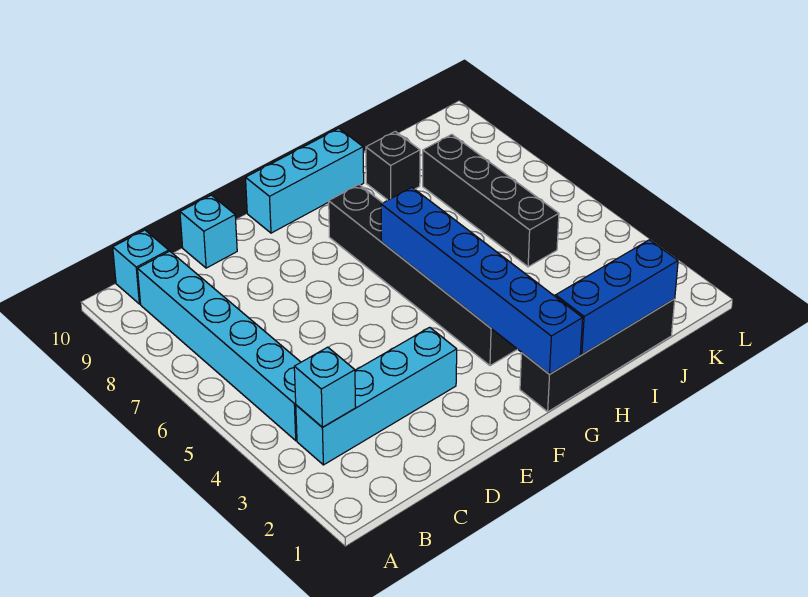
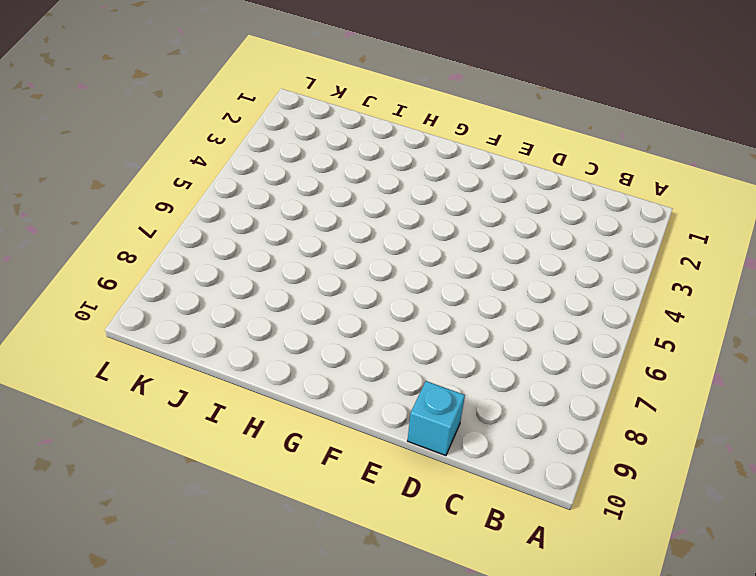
none -> cyan 1x4 brick [296,327,457,465]
none -> cyan 1x6 brick [138,251,301,441]
none -> cyan 1x1 brick [113,230,169,304]

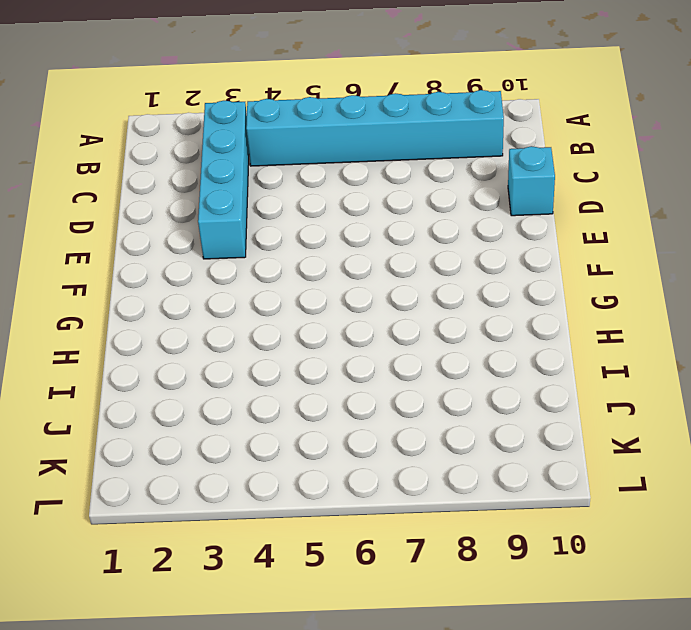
none -> cyan 1x1 brick [113,230,169,304]
none -> cyan 1x3 brick [246,128,364,233]
none -> black 1x4 brick [520,299,675,412]

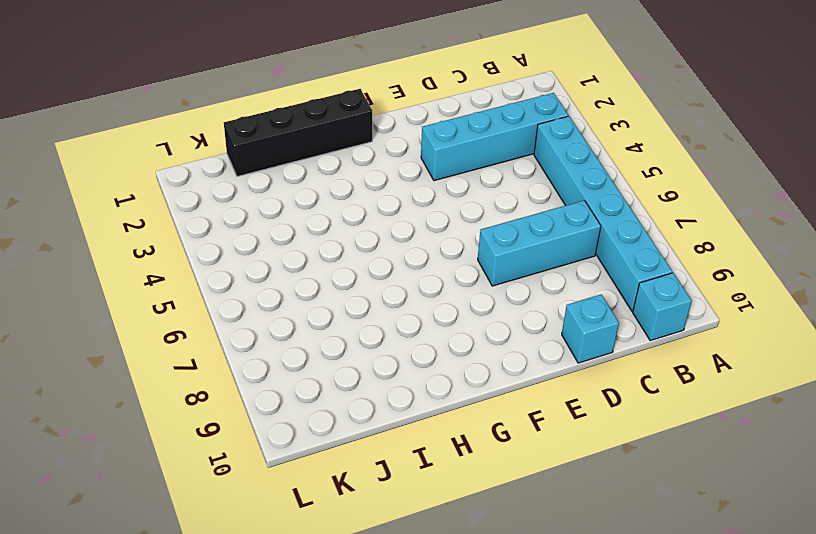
cyan 1x3 brick [478,200,601,286] -> cyan 1x3 brick moved to [246,128,364,233]
none -> black 1x6 brick [329,185,517,366]
none -> black 1x1 brick [366,131,420,200]
none -> black 1x4 brick [423,134,559,267]

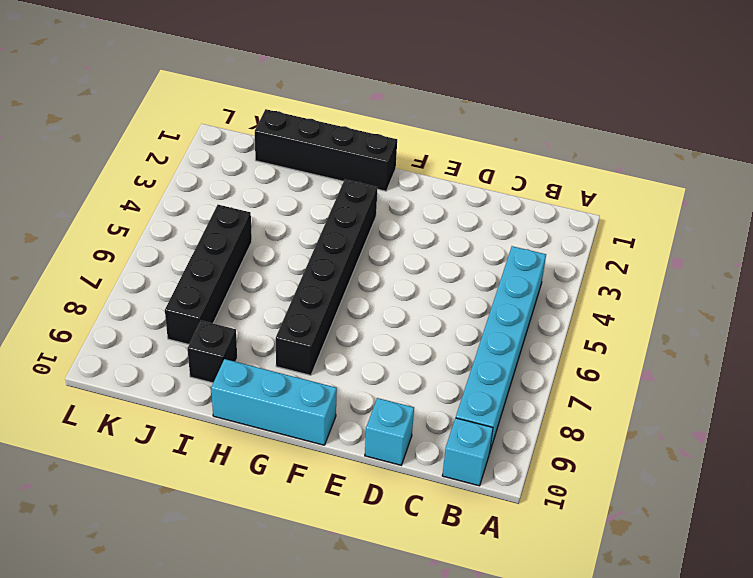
none -> cyan 1x4 brick [296,327,457,465]
none -> cyan 1x1 brick [294,347,356,427]
none -> blue 1x6 brick [381,187,583,374]

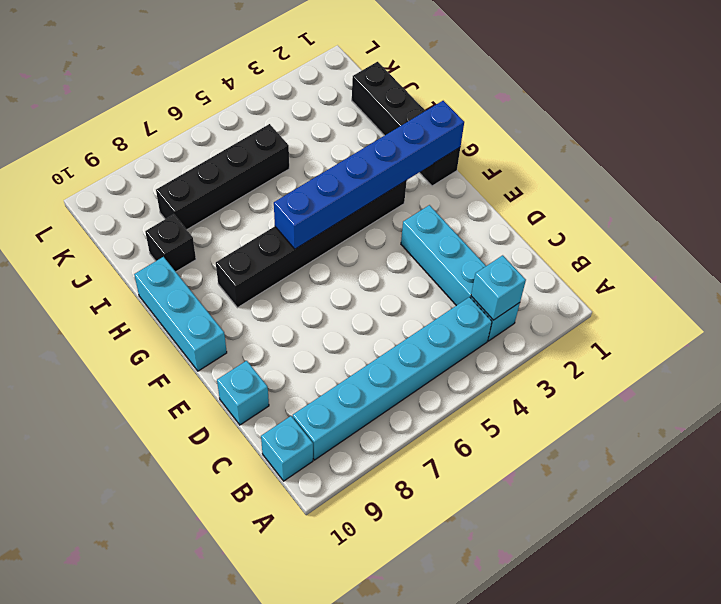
none -> blue 1x3 brick [556,240,678,355]

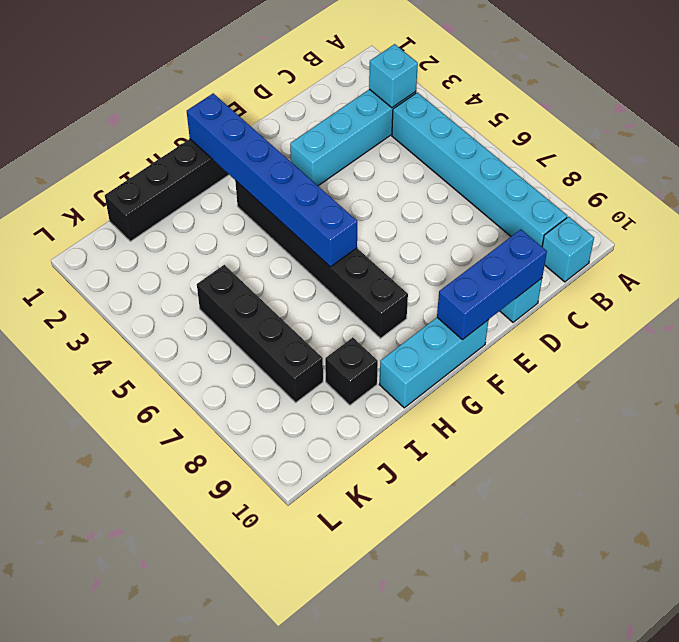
blue 1x3 brick [437,230,547,340] -> blue 1x3 brick moved to [556,240,678,355]

